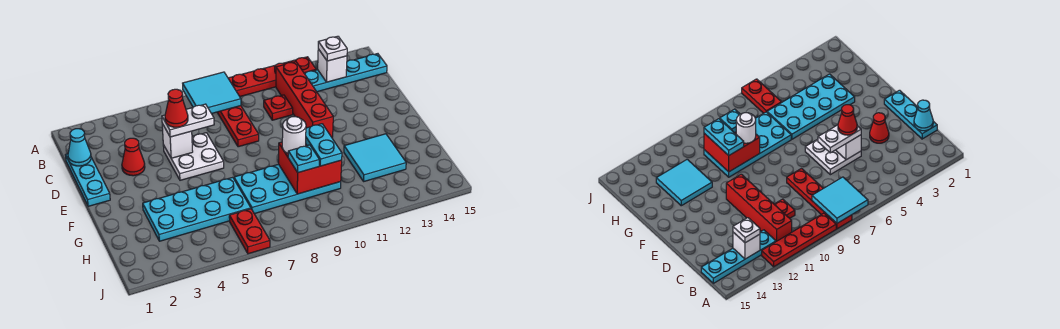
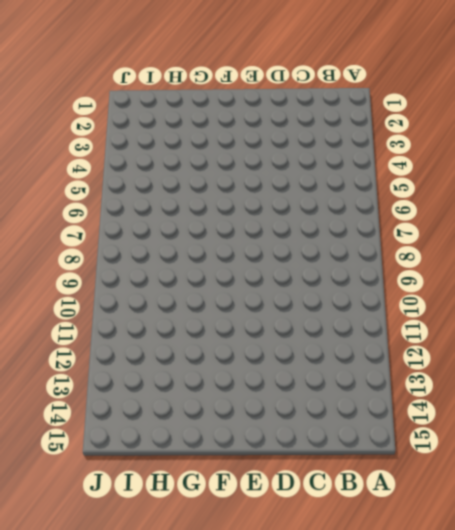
none -> red 1x4 plate [217,106,259,147]
none -> red 1x4 plate [228,57,316,96]
none -> red 1x4 brick [276,62,333,137]

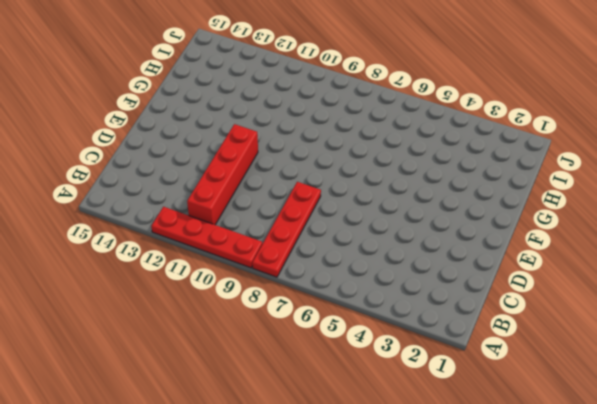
none -> cyan 1x4 plate [304,54,387,92]
none -> cyan 1x3 plate [66,154,110,206]
none -> red 1x1 plate [264,95,293,120]

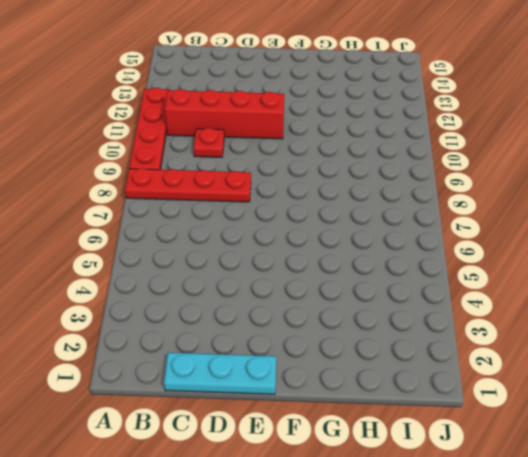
none -> cyan 1x4 plate [304,54,387,92]
none -> red 1x1 cone [122,138,145,176]
none -> white 2x2 plate [163,133,224,180]

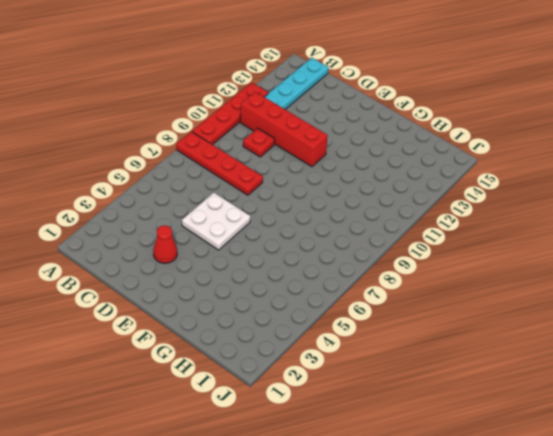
none -> cyan 1x3 plate [66,154,110,206]
none -> cyan 2x4 plate [143,177,251,241]
none -> cyan 2x4 plate [234,164,341,214]

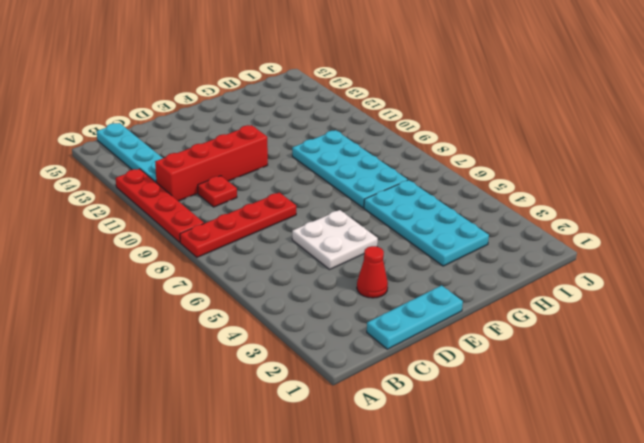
none -> cyan 2x2 tile [344,134,406,181]
none -> red 1x2 plate [229,209,270,254]
none -> cyan 2x2 tile [183,72,241,114]

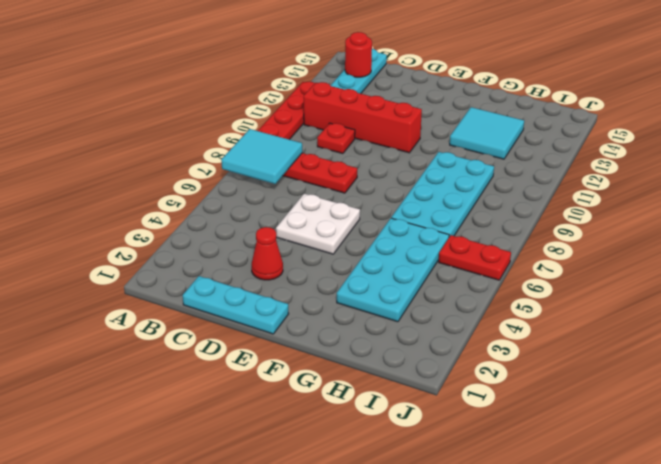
red 1x1 round brick [345,32,372,77] -> none
none -> white 1x1 brick [318,49,347,82]
none -> cyan 1x1 cone [68,129,91,166]
none -> white 1x1 brick [162,124,193,158]

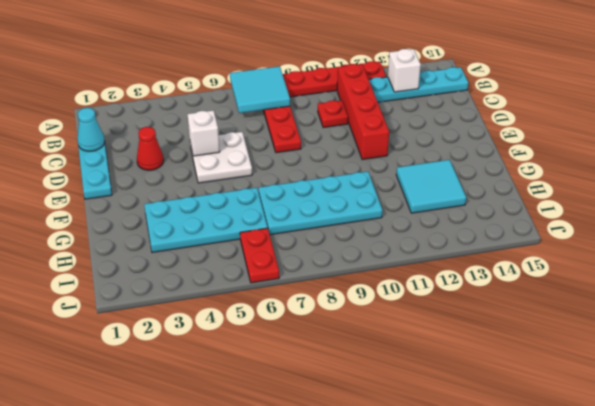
none -> red 2x2 brick [279,142,342,194]
none -> white 1x1 plate [318,36,347,61]
none -> white 1x2 plate [162,104,214,137]

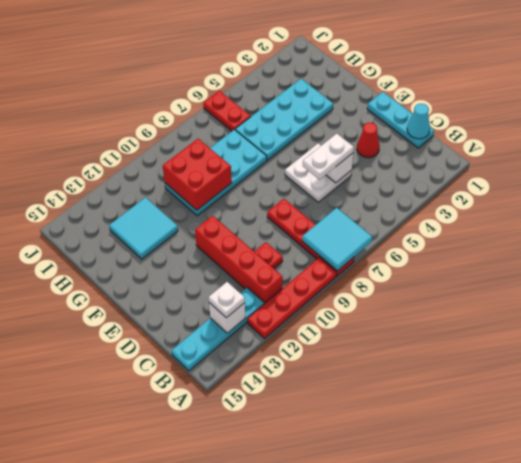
none -> white 1x1 round brick [282,117,306,153]
none -> cyan 1x2 plate [306,124,342,166]
none -> cyan 1x1 plate [288,145,319,173]

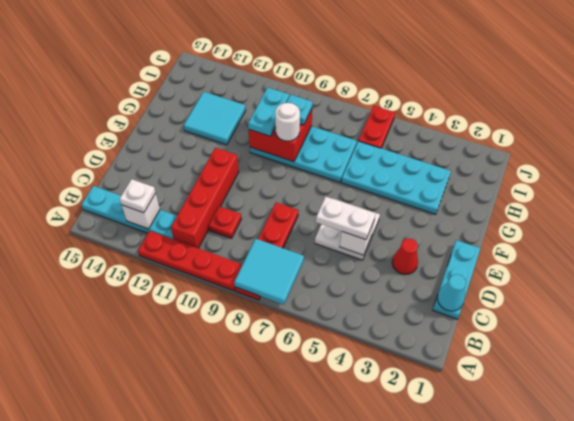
none -> red 1x1 cone [165,89,188,127]

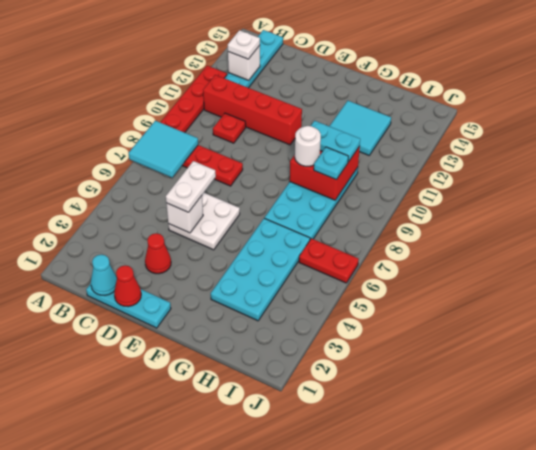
red 1x1 cone [114,265,141,307] -> red 1x1 cone moved to [165,89,188,127]

